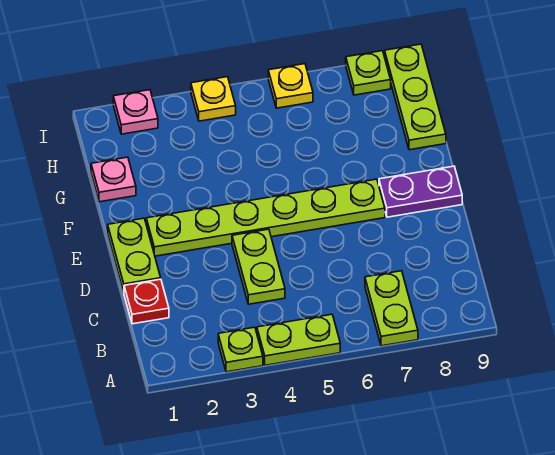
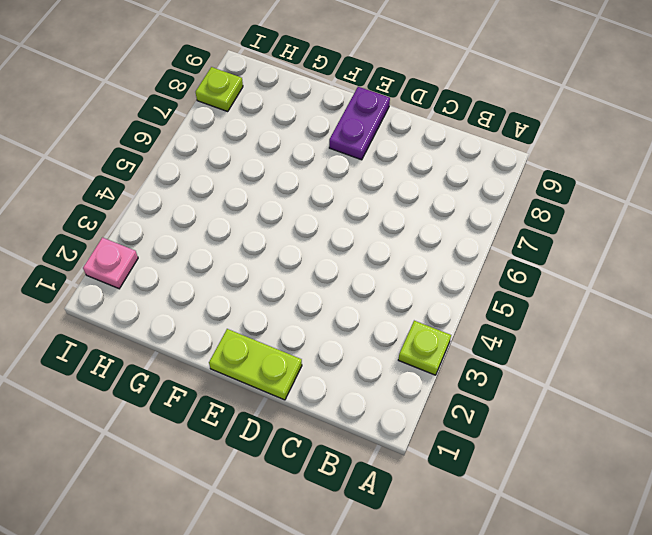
none -> lime 1x2 plate [257,314,340,365]
none -> lime 1x2 plate [365,271,418,346]
none -> red 1x1 plate [124,279,169,324]

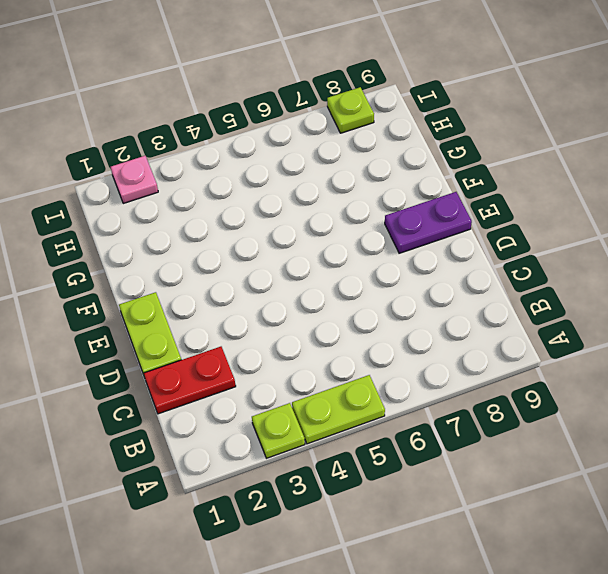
red 1x2 plate [144,347,236,414] -> red 1x1 plate [124,279,169,324]
none -> lime 1x2 plate [365,271,418,346]
none -> lime 1x2 plate [232,229,285,304]
none -> lime 1x6 plate [146,179,385,256]

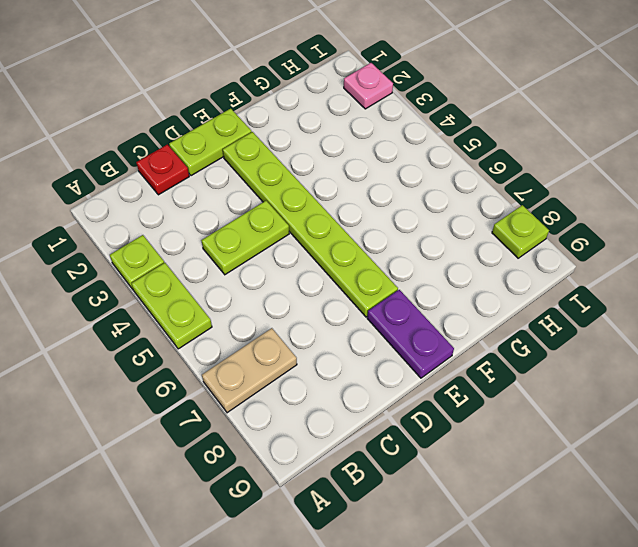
tan 1x2 plate [202,328,297,413] -> lime 1x2 plate [365,271,418,346]
none -> pink 1x1 plate [91,157,136,202]
none -> lime 1x3 plate [385,44,446,150]
none -> yellow 1x1 plate [191,77,236,121]

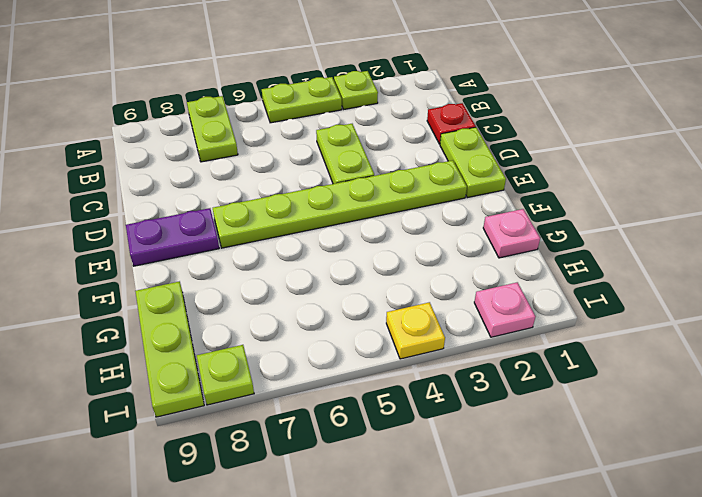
none -> yellow 1x1 plate [268,64,313,108]

